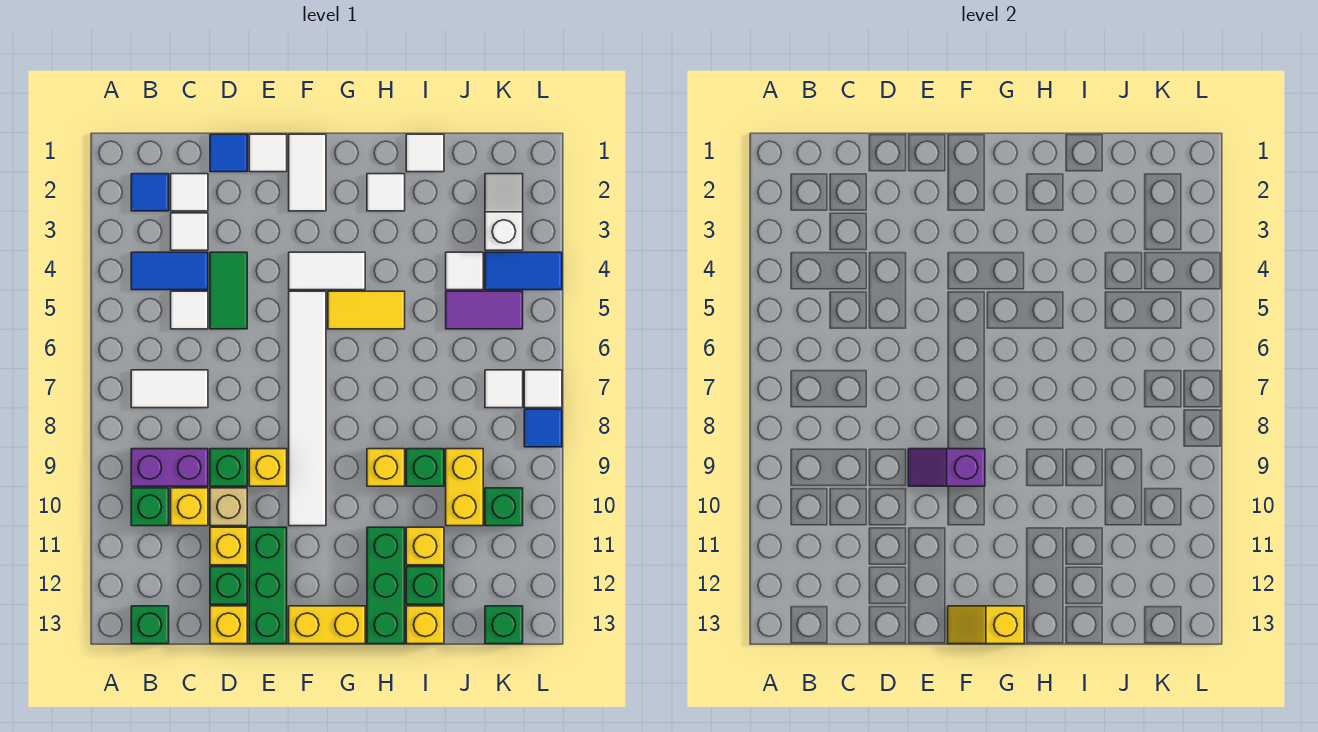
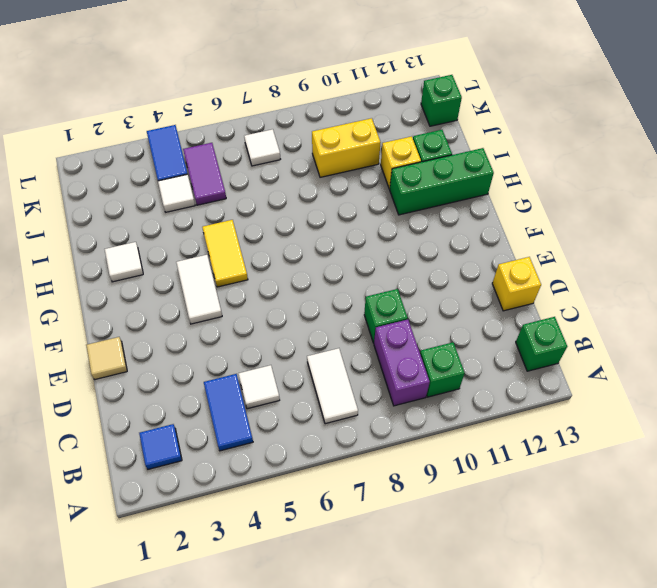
tan 1x1 tile [86,337,127,380] -> white 1x1 tile [249,134,287,172]
none -> white 1x1 tile [171,174,208,211]
none -> white 1x1 tile [171,213,208,250]
none -> yellow 1x1 brick [171,488,208,526]
none -> blue 1x1 tile [210,134,247,172]

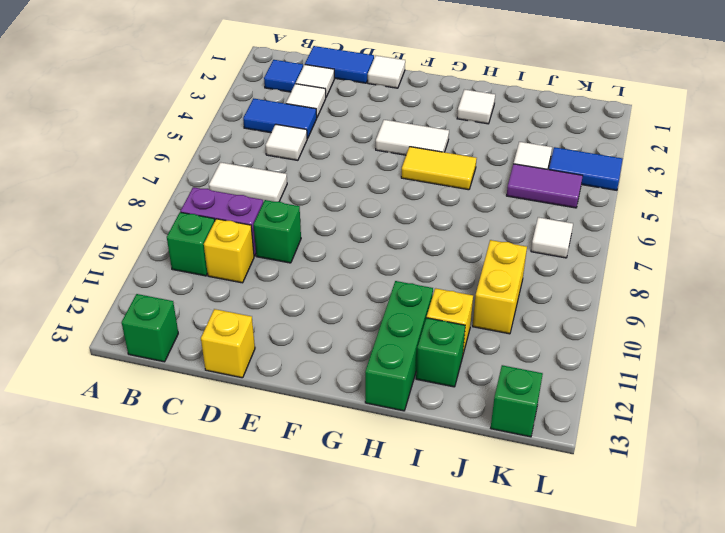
blue 1x2 tile [305,46,374,83] -> blue 1x1 tile [210,134,247,172]
none -> green 1x2 tile [210,252,247,329]
none -> tan 1x1 brick [210,488,247,526]
none -> yellow 1x1 brick [210,527,247,565]
none -> green 1x1 brick [210,567,247,604]

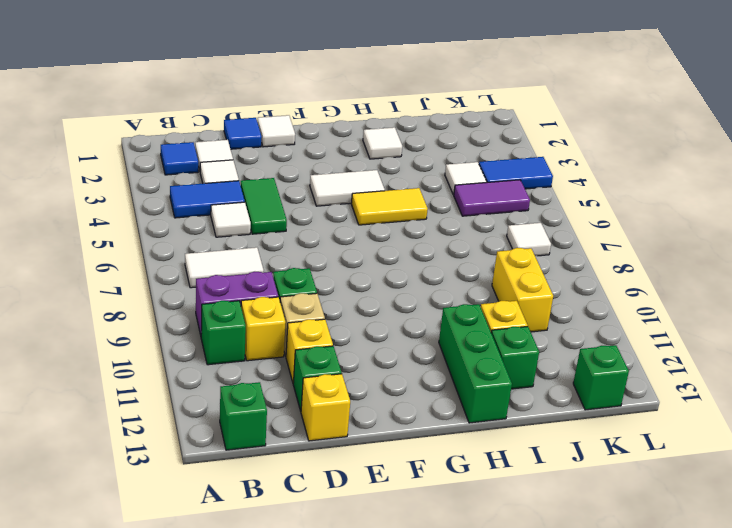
none -> yellow 1x1 brick [249,449,287,486]
none -> green 1x3 brick [249,527,287,644]
none -> white 1x2 tile [289,134,326,211]
none -> white 1x6 tile [289,291,326,526]

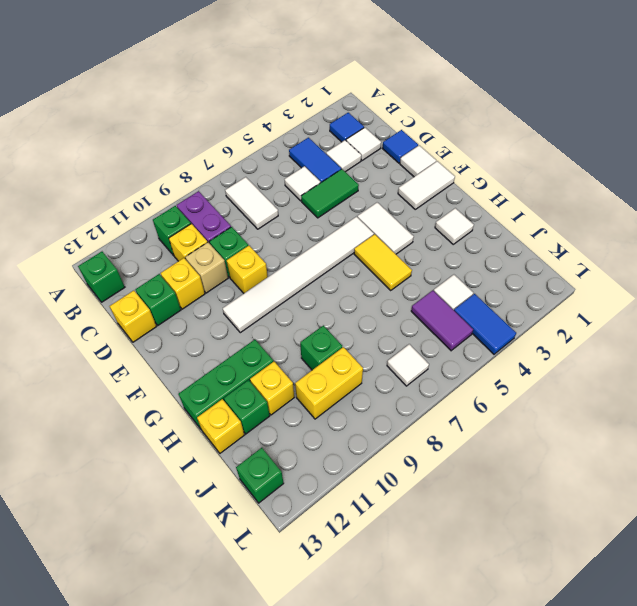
none -> green 1x3 brick [249,527,287,644]
none -> yellow 1x2 brick [289,606,365,644]
none -> yellow 1x1 brick [367,449,405,486]
none -> white 1x1 tile [406,134,444,172]

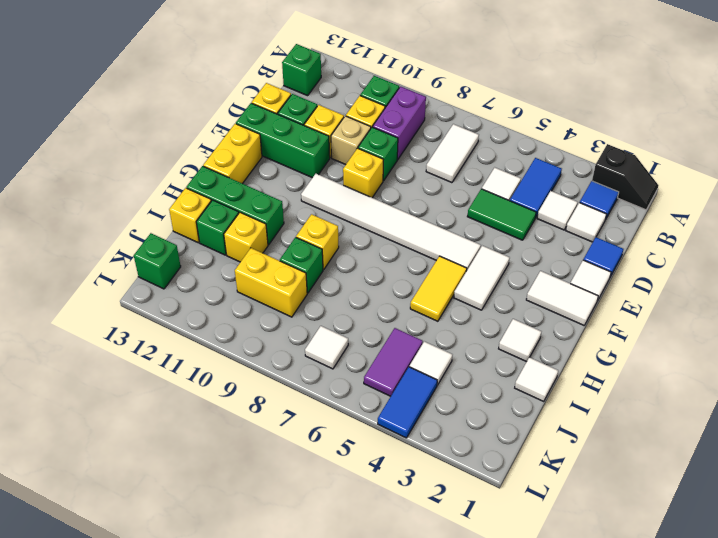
black 1x2 slope [592,144,658,210] -> none
none -> white 1x2 slope [485,174,523,250]
none -> green 1x1 brick [485,488,523,526]
none -> white 1x1 tile [524,370,562,408]
none -> blue 1x1 tile [524,409,562,447]

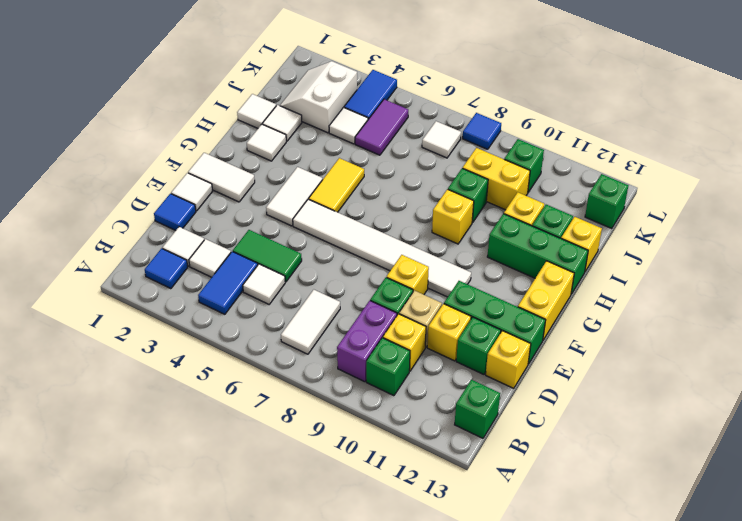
white 1x1 tile [262,105,302,141] -> white 1x1 tile moved to [524,370,562,408]
white 2x2 slope [280,61,357,133] -> white 1x2 slope [485,174,523,250]
none -> purple 1x2 slope [908,449,985,486]
none -> yellow 1x2 slope [948,606,1024,644]

